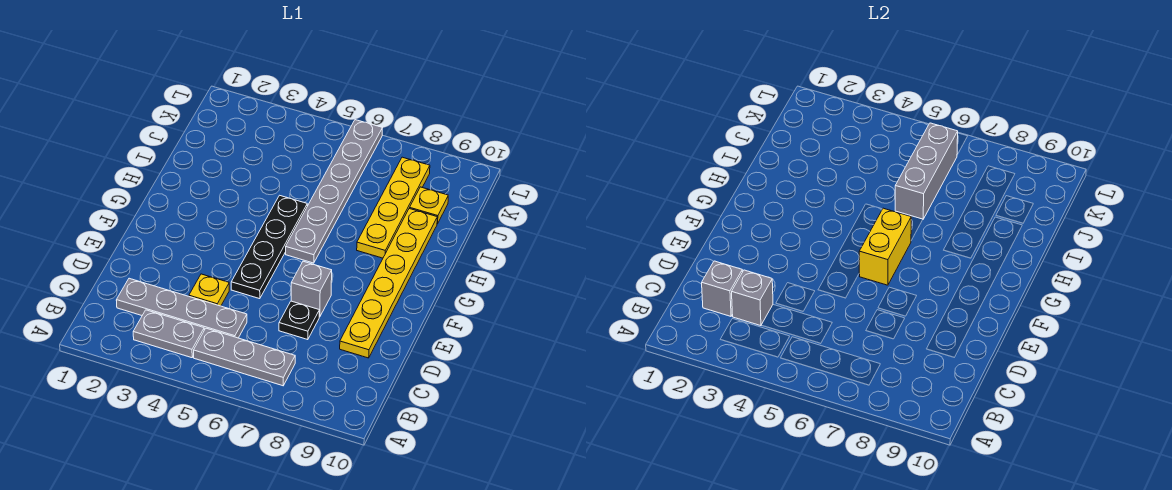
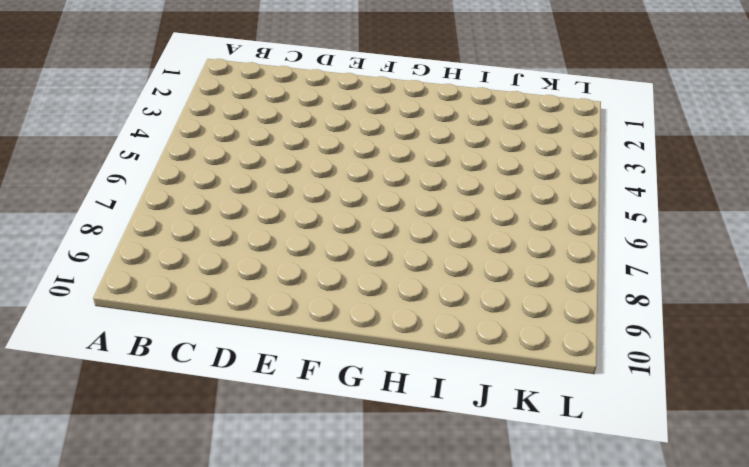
none -> grey 1x2 plate [133,310,204,358]
none -> grey 1x3 plate [194,328,295,386]
none -> grey 1x4 plate [116,278,247,338]

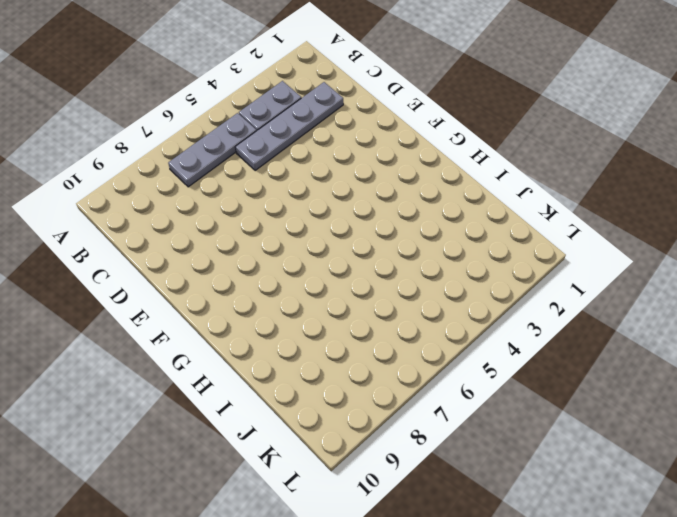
none -> yellow 1x1 plate [189,274,229,306]
none -> black 1x1 plate [279,301,319,340]
none -> yellow 1x6 plate [340,208,437,358]

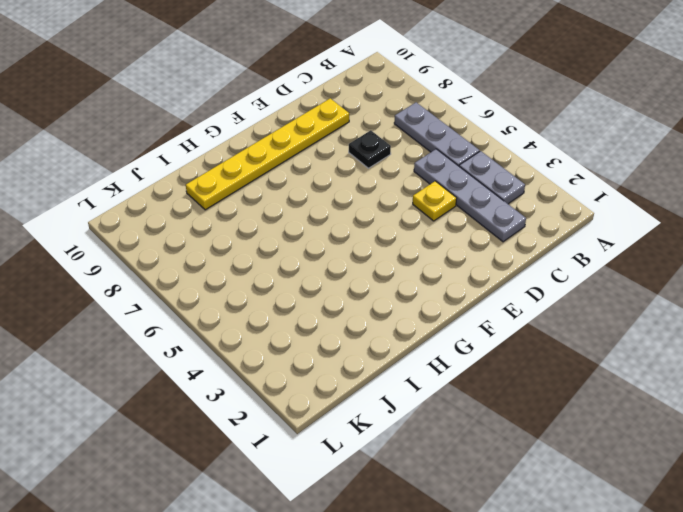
none -> black 1x4 plate [231,195,307,299]
none -> grey 1x1 brick [291,261,332,317]
none -> grey 1x6 plate [286,120,382,263]

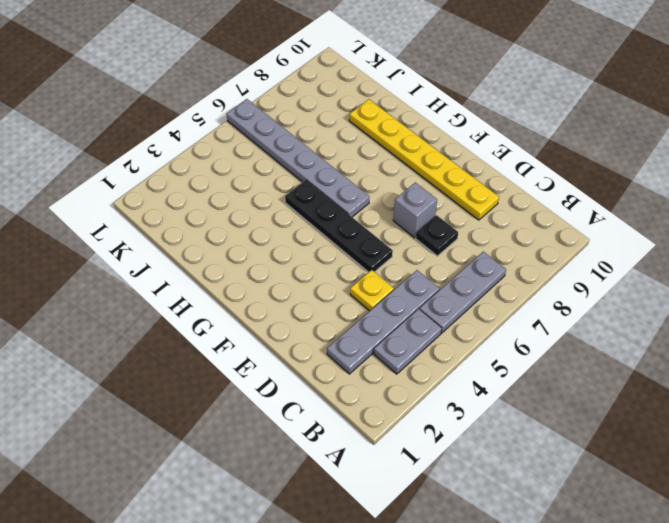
none -> yellow 1x4 plate [357,157,430,258]
none -> yellow 1x1 plate [410,187,448,224]
none -> grey 1x1 brick [702,261,742,316]

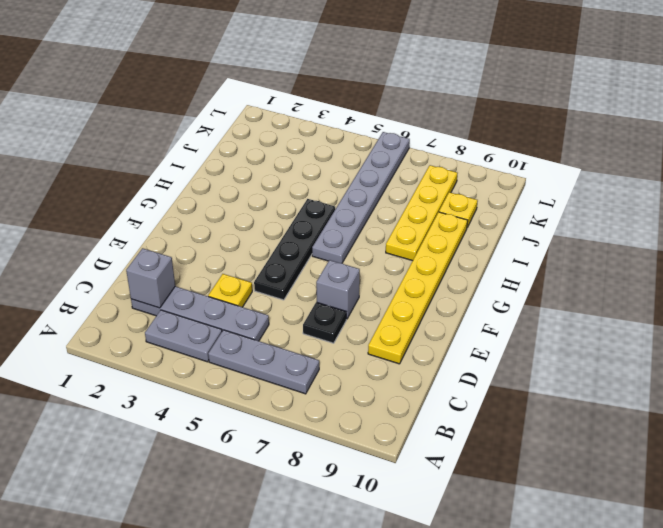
none -> grey 1x1 brick [732,270,773,326]
none -> yellow 1x2 brick [859,208,911,285]
none -> grey 1x3 brick [895,123,958,219]

